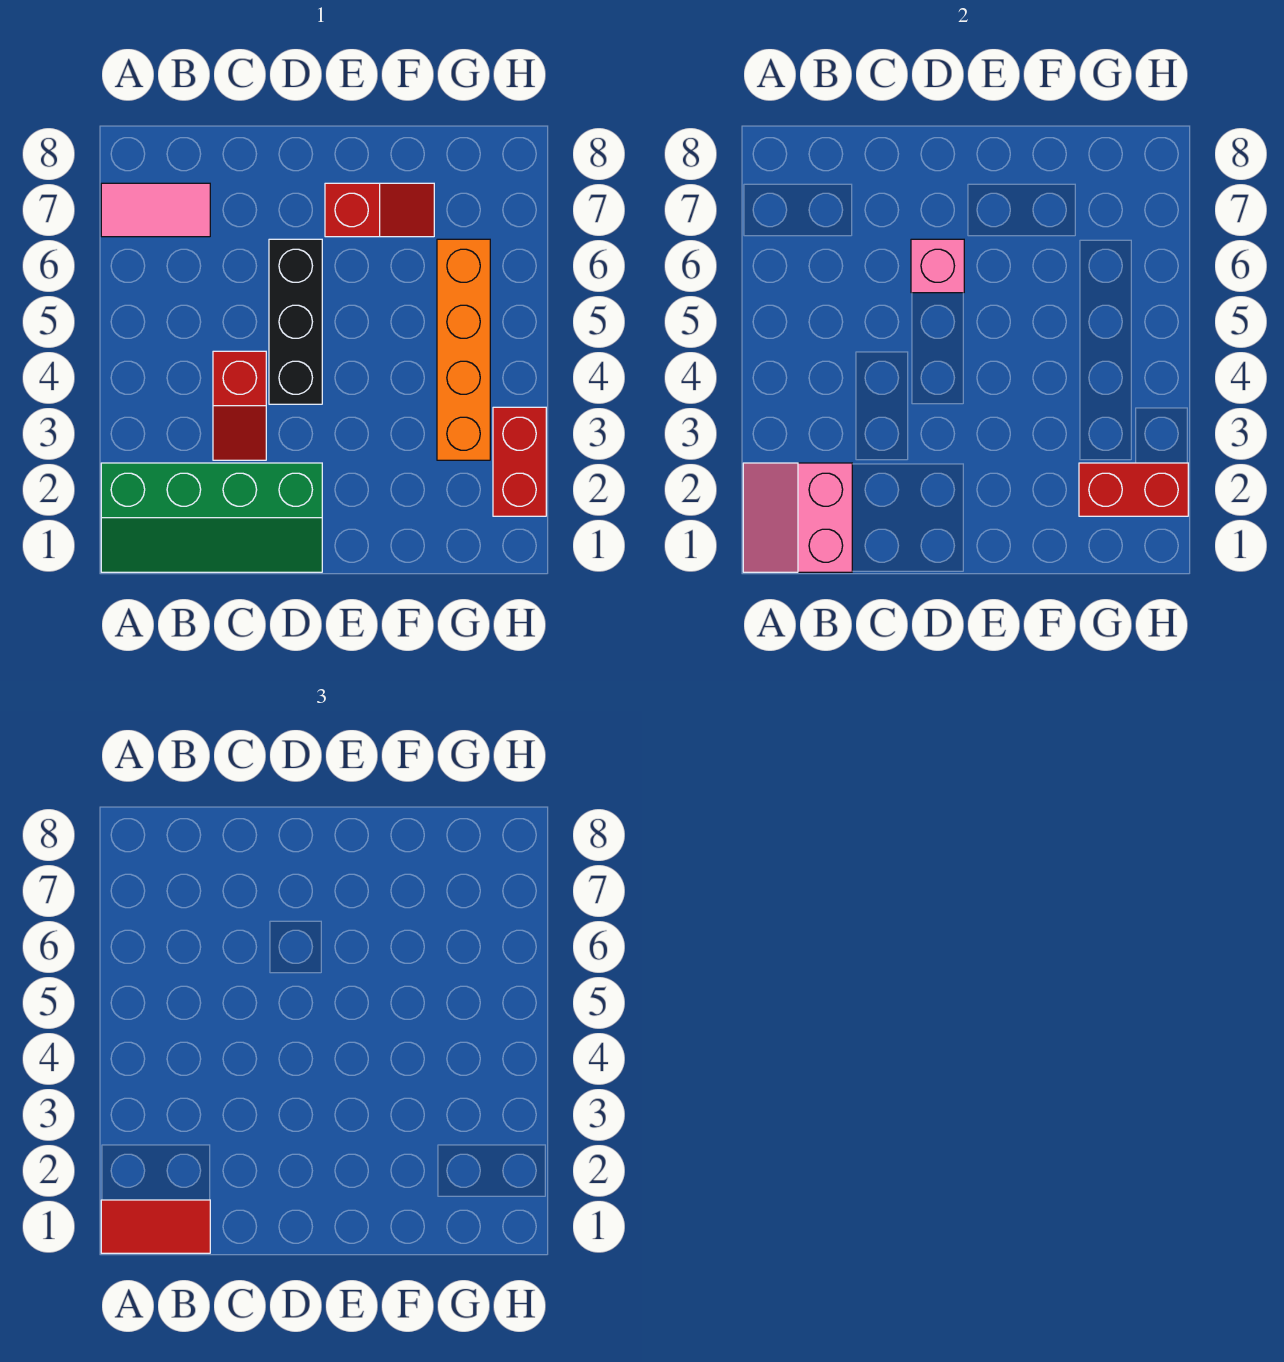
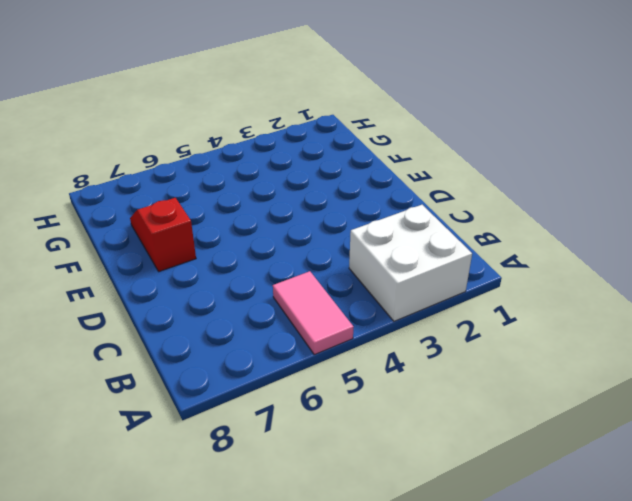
white 2x2 brick [349,205,472,321] -> green 2x4 slope [101,463,322,572]
pink 1x2 tile [273,271,353,355] -> pink 1x2 tile moved to [101,183,210,237]
none -> red 1x2 slope [213,351,266,460]
none -> black 1x3 brick [269,239,322,404]

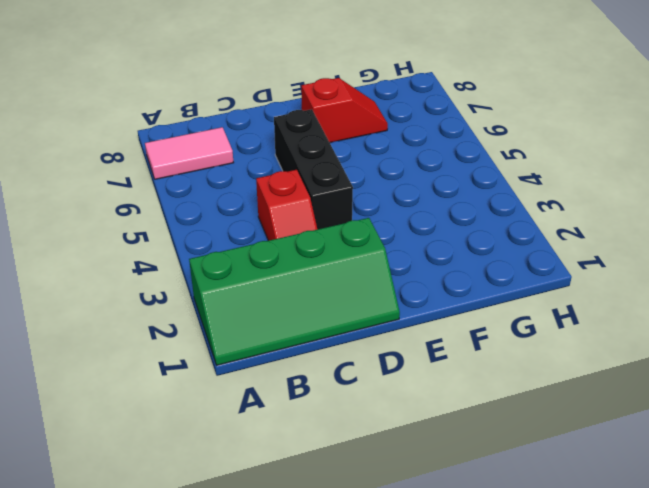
none -> orange 1x4 brick [437,239,490,460]
none -> red 1x2 brick [493,407,546,516]

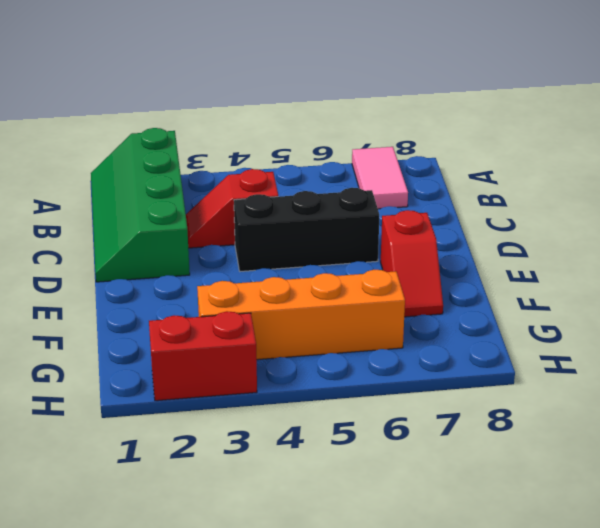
none -> pink 2x2 slope [743,463,852,572]
none -> pink 1x1 brick [911,239,964,293]

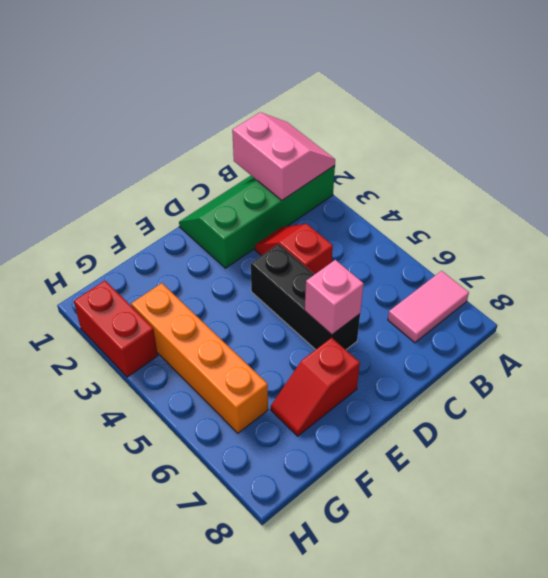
none -> red 1x2 brick [1079,463,1188,516]
none -> red 1x2 tile [101,1200,210,1253]

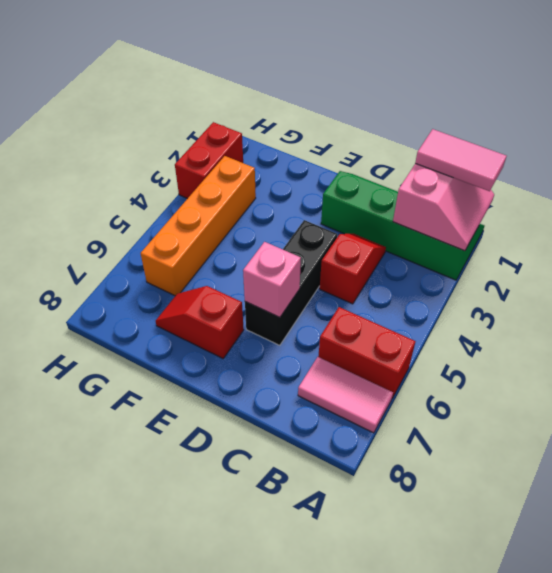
pink 1x2 tile [415,129,506,191] -> red 1x2 tile [101,1200,210,1253]
red 1x2 brick [318,307,416,398] -> red 1x2 brick moved to [1079,463,1188,516]

